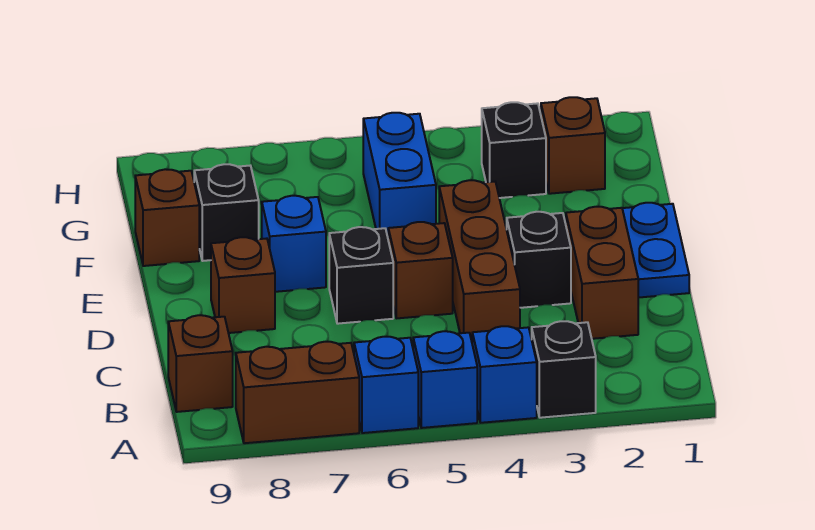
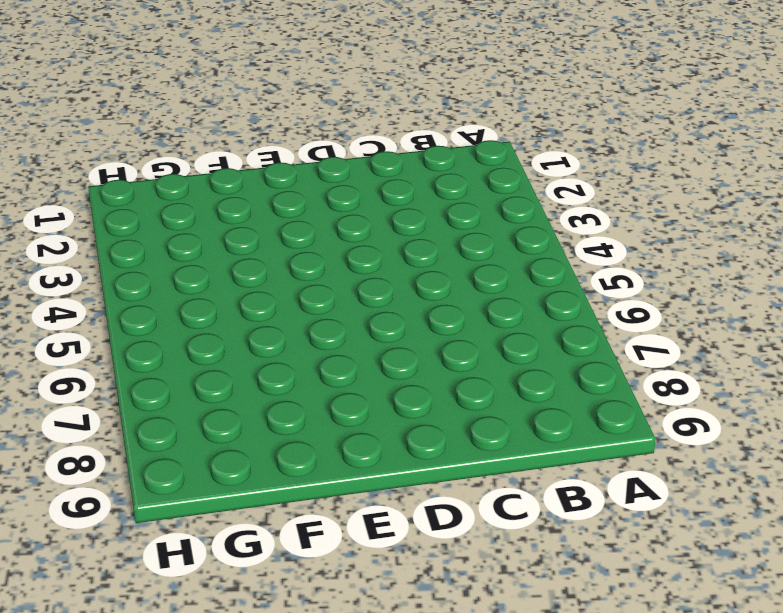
none -> black 1x1 brick [532,321,596,418]
none -> blue 1x1 brick [472,326,537,423]
none -> blue 1x1 brick [413,331,477,428]

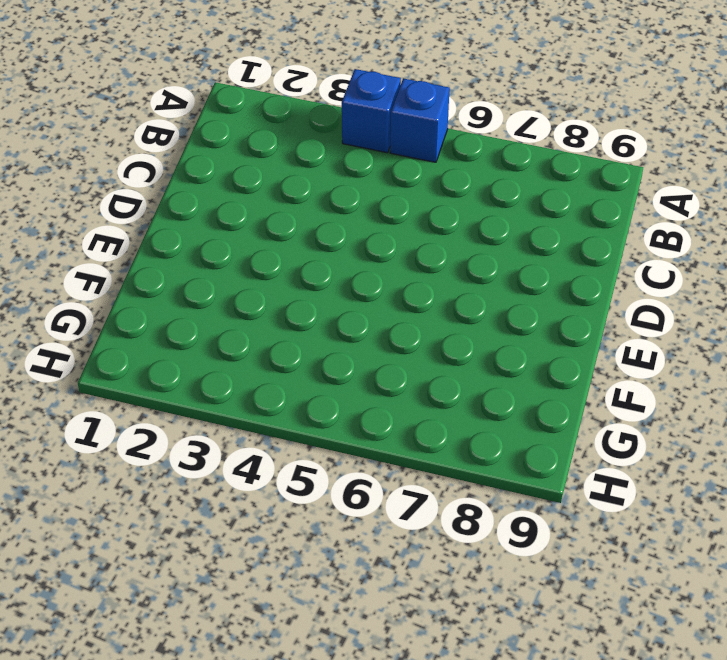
none -> black 1x1 brick [532,321,596,418]
none -> blue 1x1 brick [354,337,418,433]
none -> brown 1x2 brick [236,342,359,443]

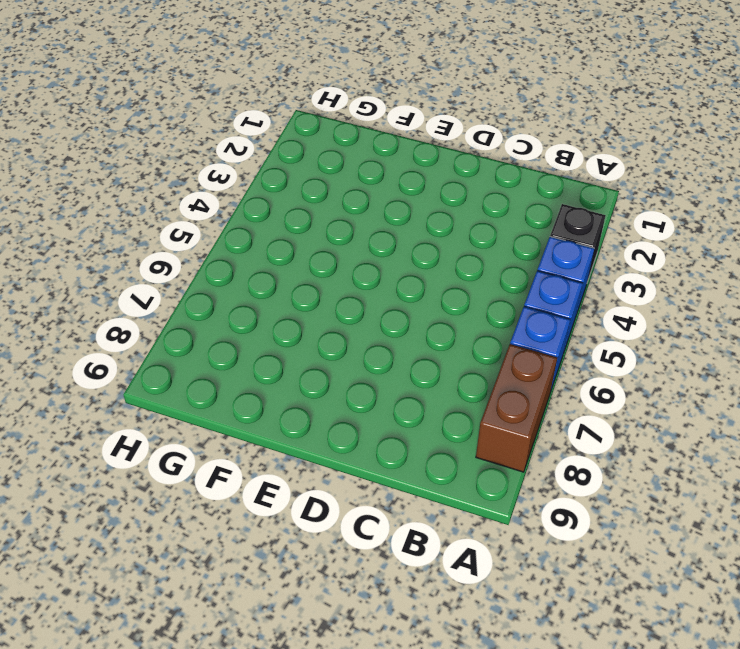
none -> brown 1x1 brick [168,315,233,412]
none -> brown 1x2 brick [566,207,638,339]
none -> brown 1x3 brick [439,180,520,341]

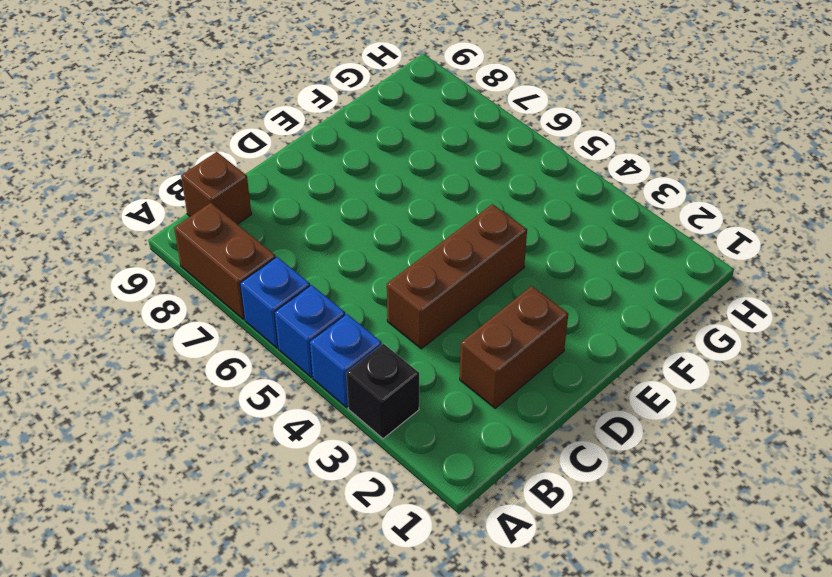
none -> blue 1x2 plate [622,203,689,298]
none -> black 1x1 brick [507,212,571,308]
none -> brown 1x1 brick [388,222,453,318]

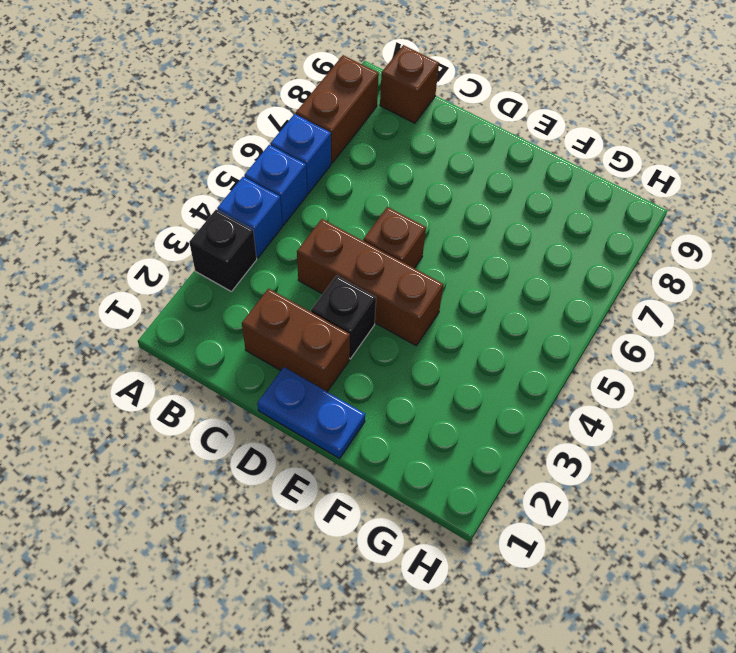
none -> black 1x1 brick [329,227,393,324]
none -> brown 1x1 brick [211,237,275,333]
none -> blue 1x1 brick [262,196,326,292]

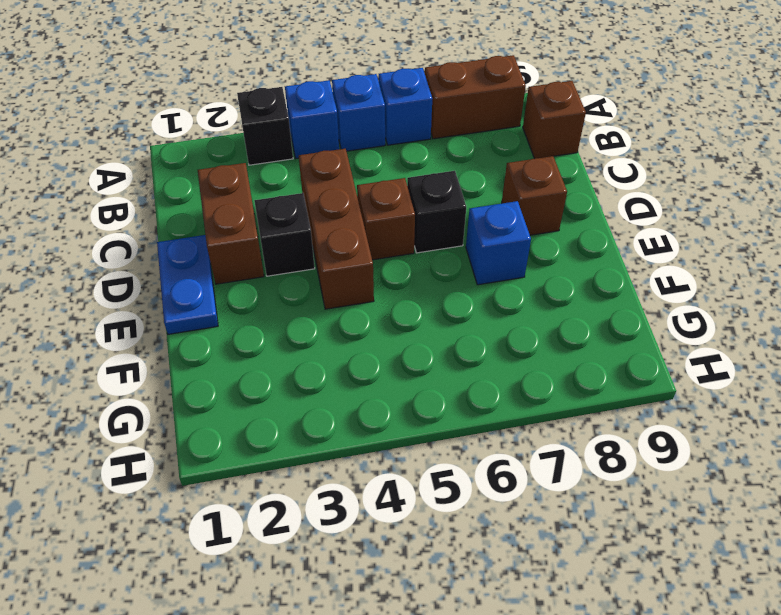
none -> blue 1x2 brick [363,113,436,237]
none -> black 1x1 brick [194,164,259,261]
none -> brown 1x1 brick [135,169,199,266]

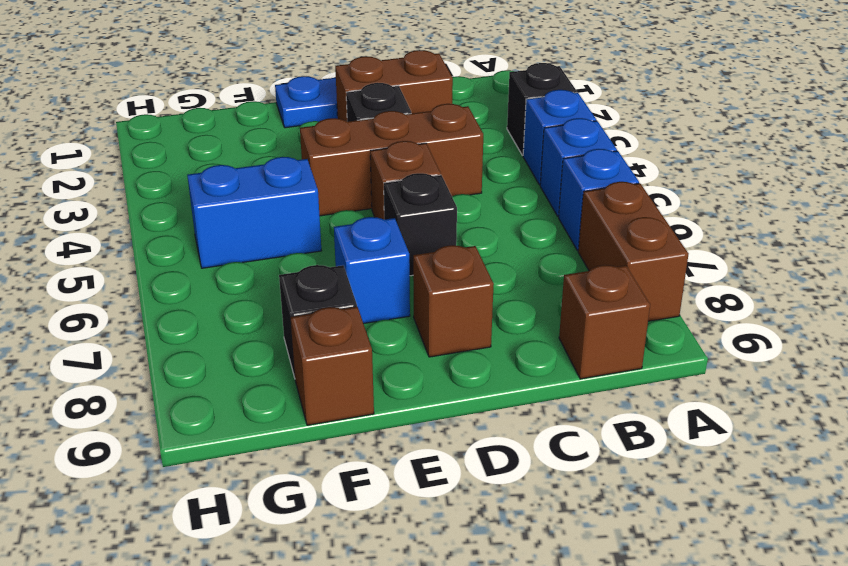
none -> brown 1x1 brick [541,97,605,194]
none -> black 1x1 brick [482,102,546,198]

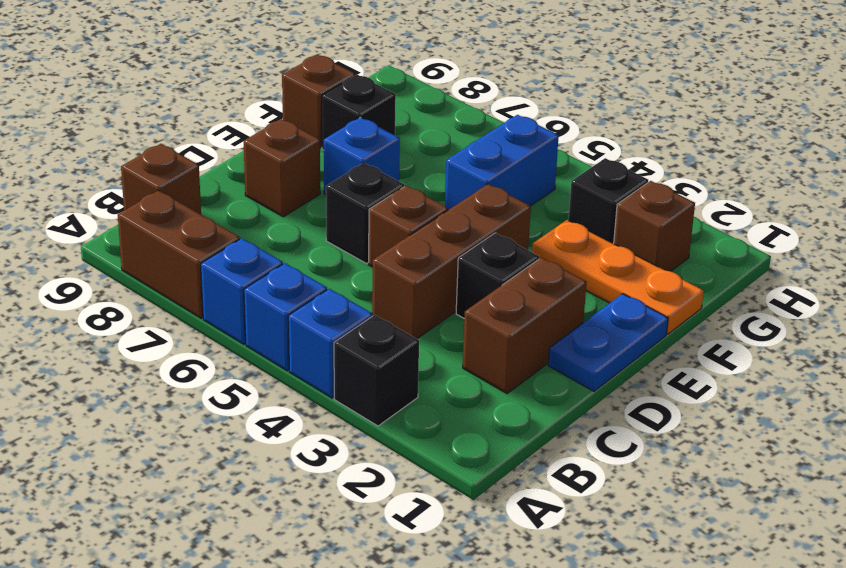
orange 1x3 plate [532,220,704,334] -> none

